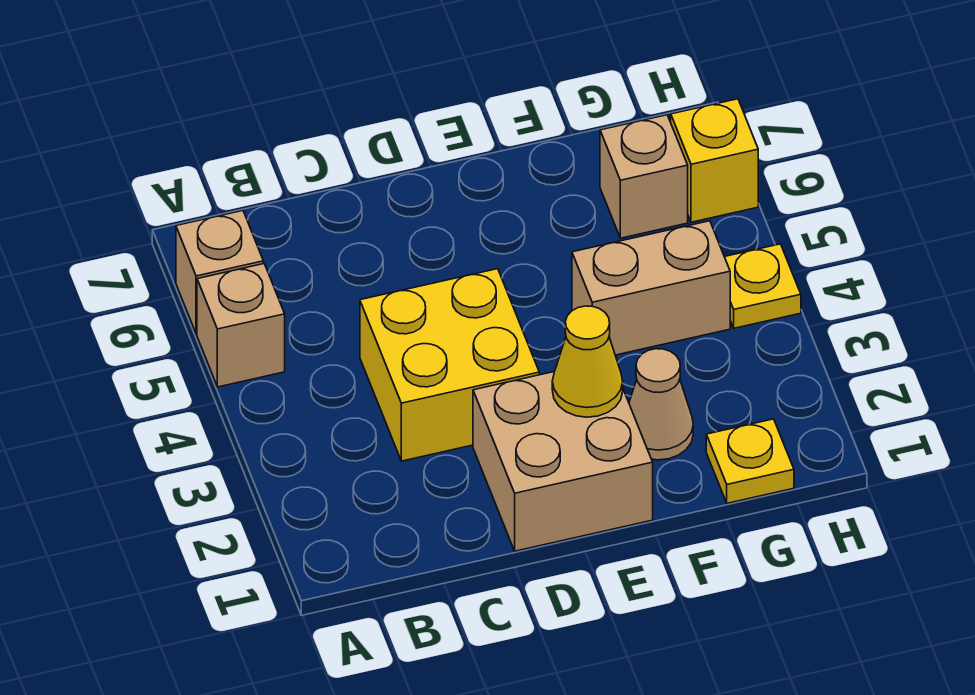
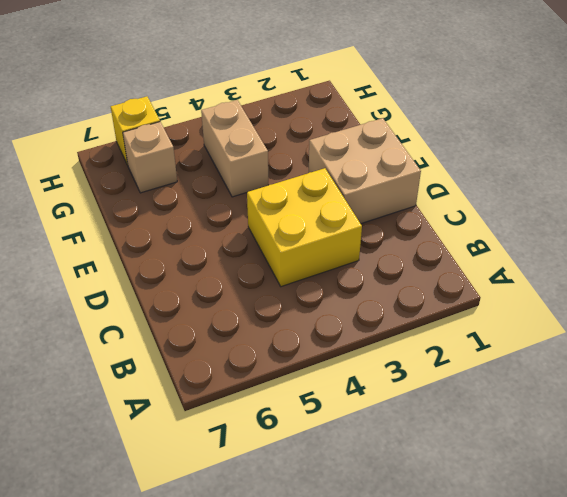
none -> tan 1x1 brick [197,264,285,387]
none -> tan 1x1 brick [176,211,263,334]

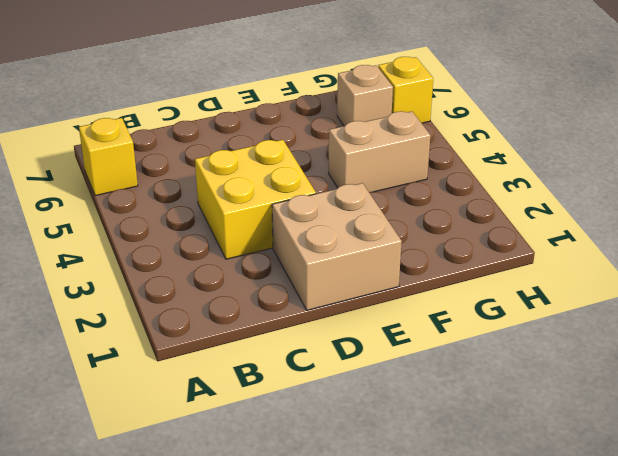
yellow 1x1 brick [79,118,138,196] -> tan 1x1 brick [176,211,263,334]
none -> tan 1x1 brick [197,264,285,387]
none -> tan 1x1 cone [629,349,693,460]

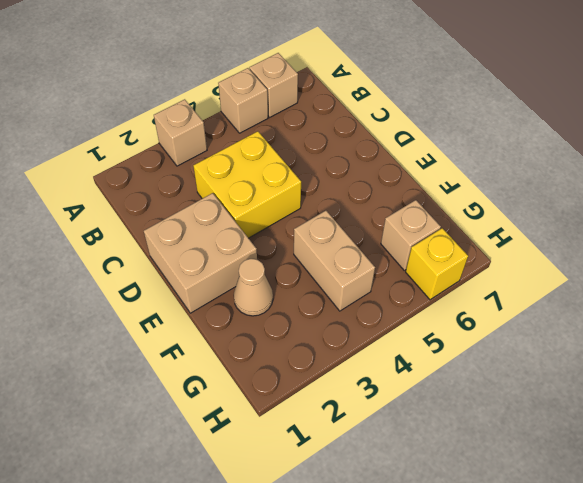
tan 1x1 brick [154,99,207,166] -> none
none -> yellow 1x1 plate [706,419,794,503]
none -> yellow 1x1 plate [725,244,801,328]

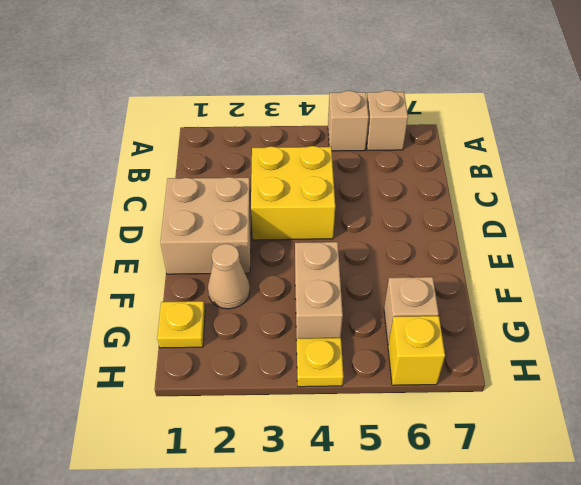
none -> yellow 1x1 cone [552,306,623,417]

